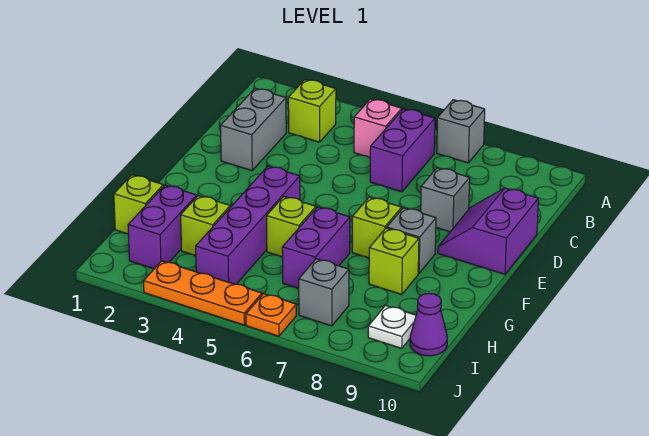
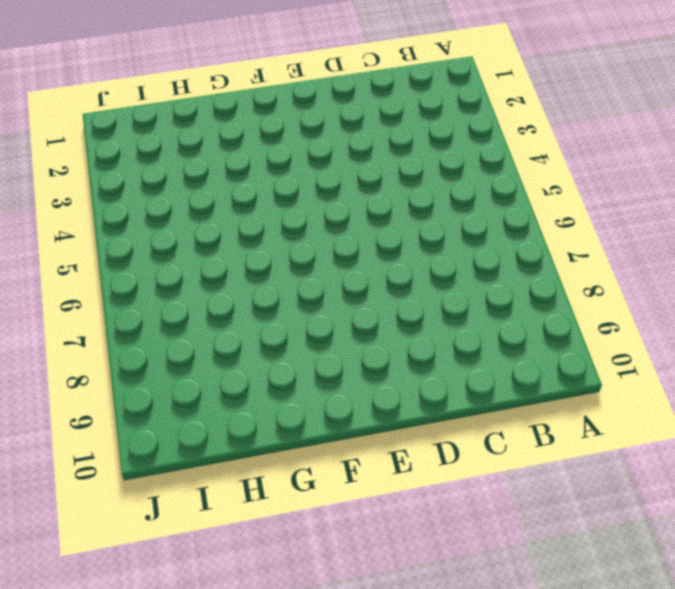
none -> grey 1x1 brick [437,100,485,163]
none -> lime 1x1 brick [288,80,336,142]
none -> pink 1x1 brick [354,99,402,158]

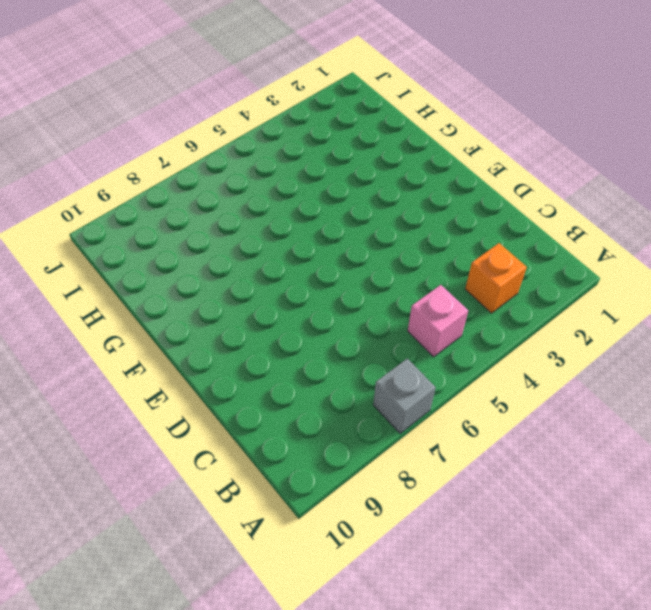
orange 1x1 brick [465,243,527,313] -> lime 1x1 brick [288,80,336,142]
none -> purple 1x2 brick [370,109,435,192]
none -> grey 1x2 brick [221,88,286,171]
none -> grey 1x1 brick [420,168,470,232]

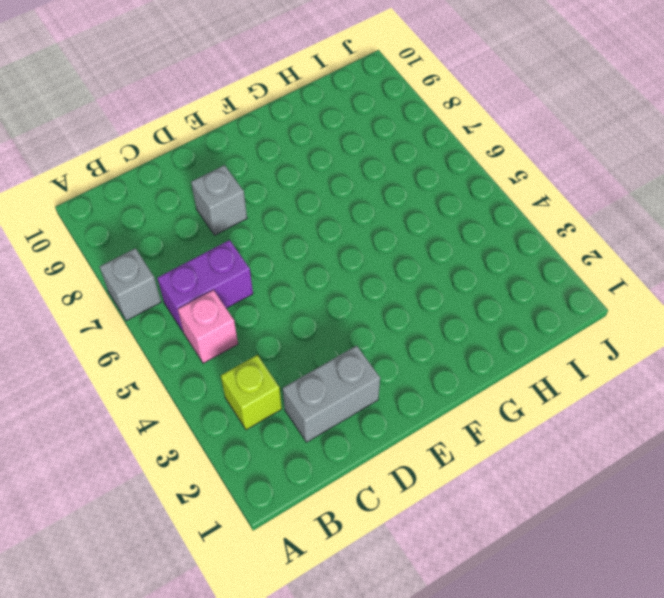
none -> purple 2x2 slope [438,188,538,274]
none -> purple 1x4 brick [196,166,300,284]
none -> lime 1x1 brick [352,197,402,258]

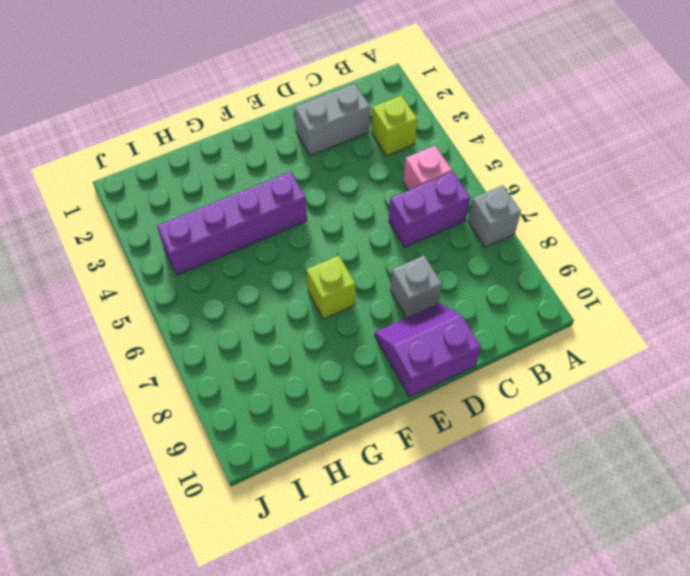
none -> grey 1x1 brick [387,208,436,274]
none -> lime 1x1 brick [267,196,316,257]
none -> purple 1x2 brick [282,207,350,288]

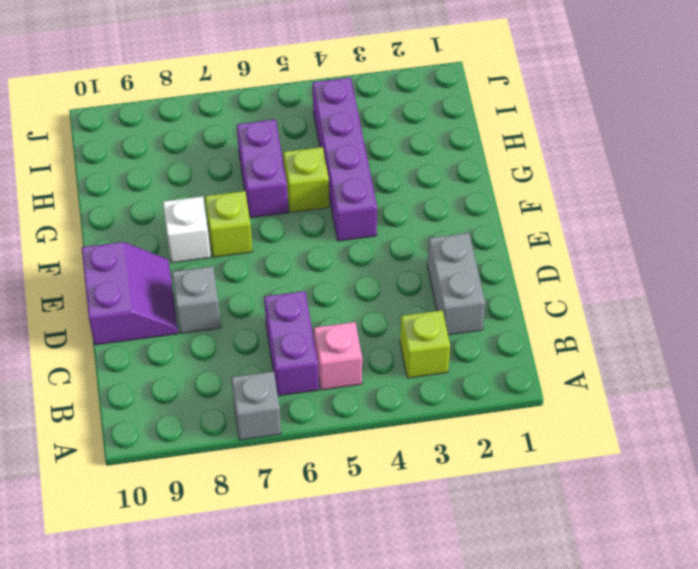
white 1x1 brick [163,196,211,263] -> grey 1x1 brick [387,208,436,274]
none -> lime 1x1 brick [369,228,419,295]
none -> lime 1x1 brick [114,175,163,234]
none -> purple 1x2 brick [128,185,197,269]

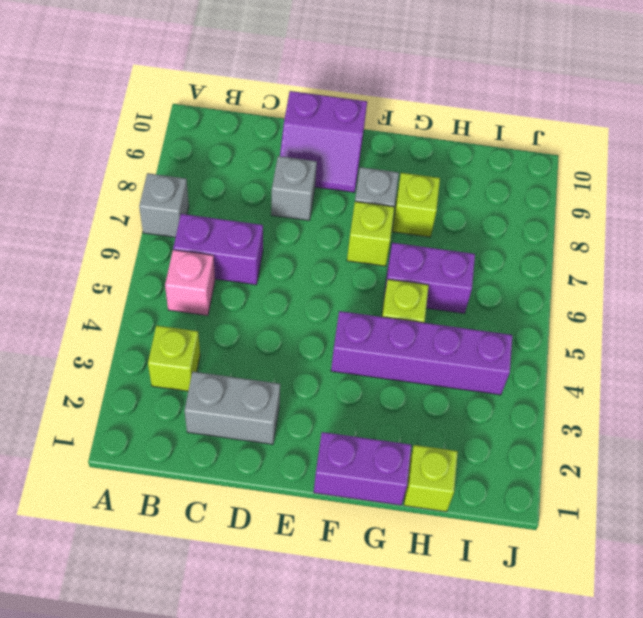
purple 1x2 brick [314,432,411,505] -> purple 1x2 brick moved to [128,185,197,269]
none -> lime 1x1 brick [181,196,230,256]
none -> grey 1x1 brick [299,259,349,326]
none -> white 1x1 plate [368,306,416,348]

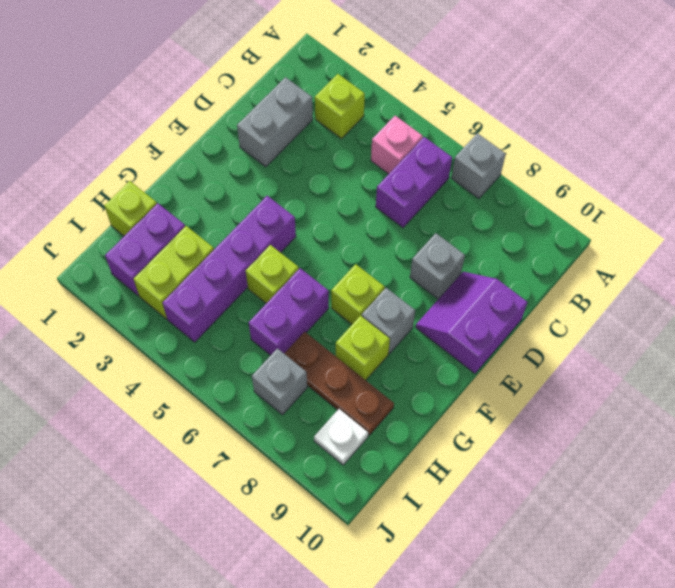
lime 1x2 brick [134,226,214,319] -> lime 1x1 brick [181,196,230,256]
brown 1x3 plate [284,332,394,435] -> none
none -> purple 1x1 cone [410,293,447,356]
none -> orange 1x3 plate [144,261,262,325]
none -> orange 1x1 plate [246,294,296,336]

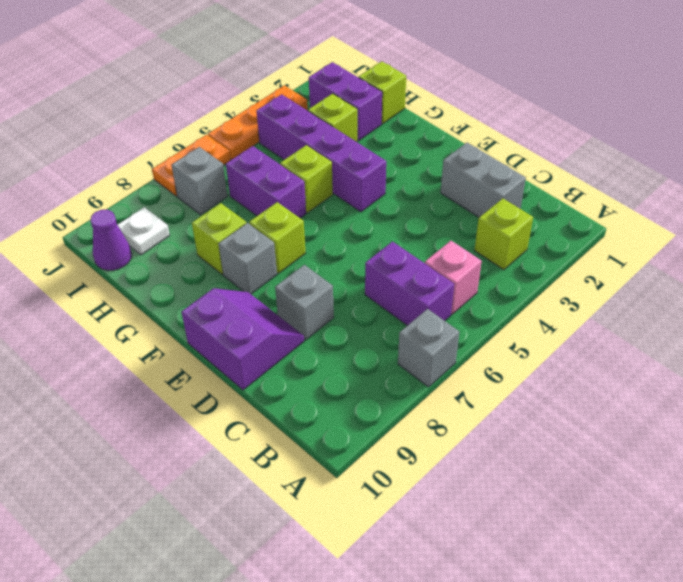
orange 1x2 plate [152,135,231,196] -> orange 1x1 plate [246,294,296,336]

